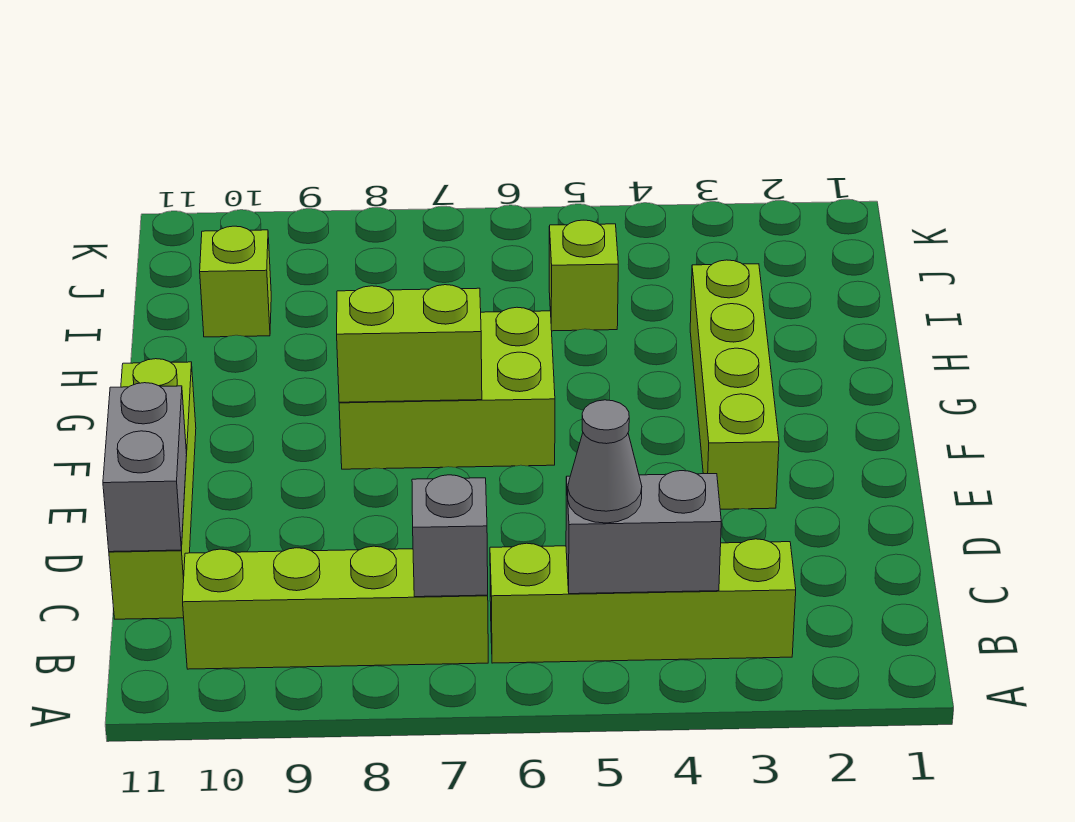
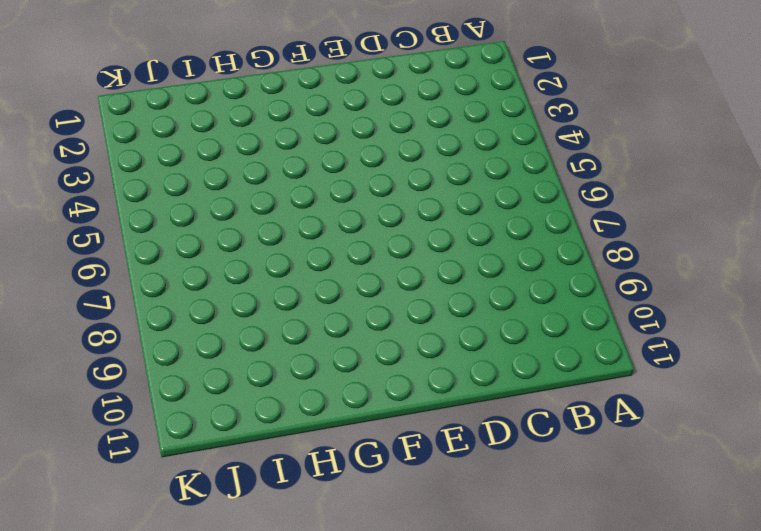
none -> lime 1x4 brick [490,539,796,663]
none -> lime 1x4 brick [183,546,488,669]
none -> lime 1x4 brick [109,359,196,619]

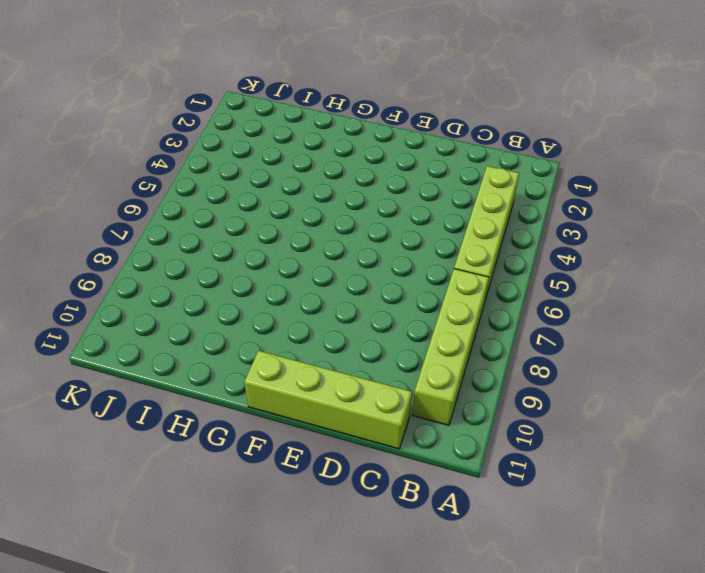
none -> lime 1x4 brick [690,260,779,509]
none -> lime 2x3 brick [339,307,555,469]
none -> lime 1x1 brick [549,220,618,331]

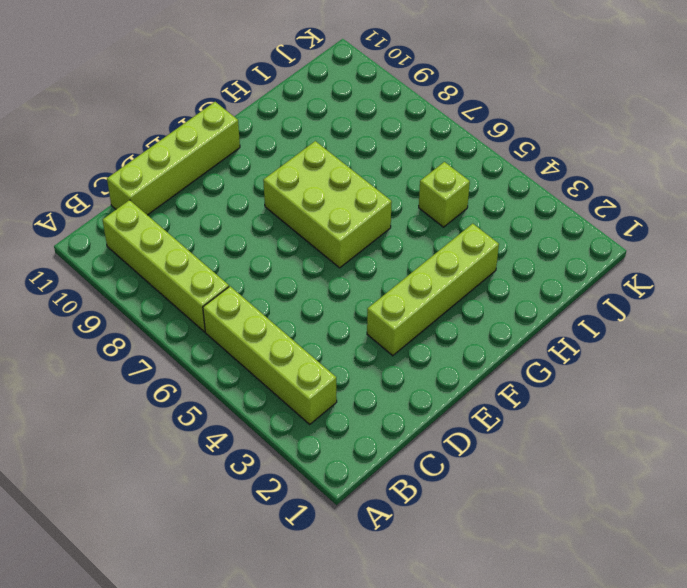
none -> lime 1x1 brick [200,226,271,337]
none -> grey 1x2 brick [566,471,721,594]
none -> grey 1x1 brick [412,475,488,597]

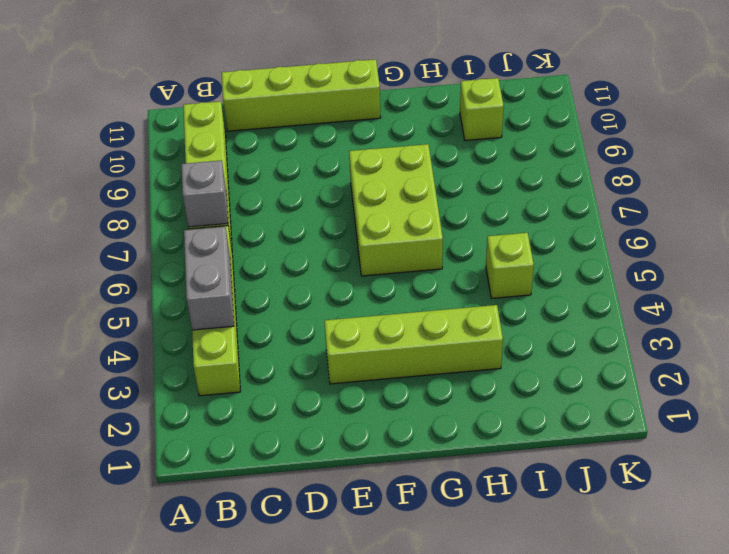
none -> grey 1x2 brick [103,383,187,552]
none -> lime 1x2 brick [337,285,482,402]
none -> grey 1x1 cone [568,400,642,523]

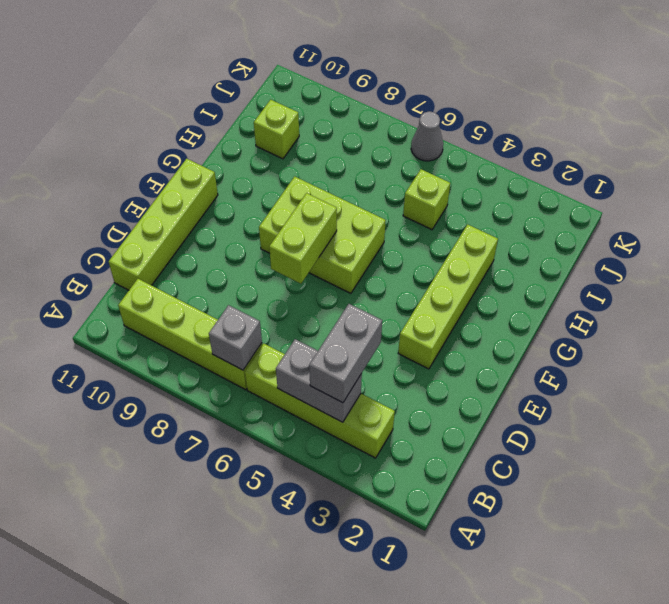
grey 1x2 brick [309,304,382,403] -> grey 1x2 brick moved to [103,383,187,552]
lime 1x2 brick [269,193,337,284] -> lime 1x2 brick turned to [337,285,482,402]
grey 1x1 cone [411,111,443,161] -> grey 1x1 cone moved to [568,400,642,523]

